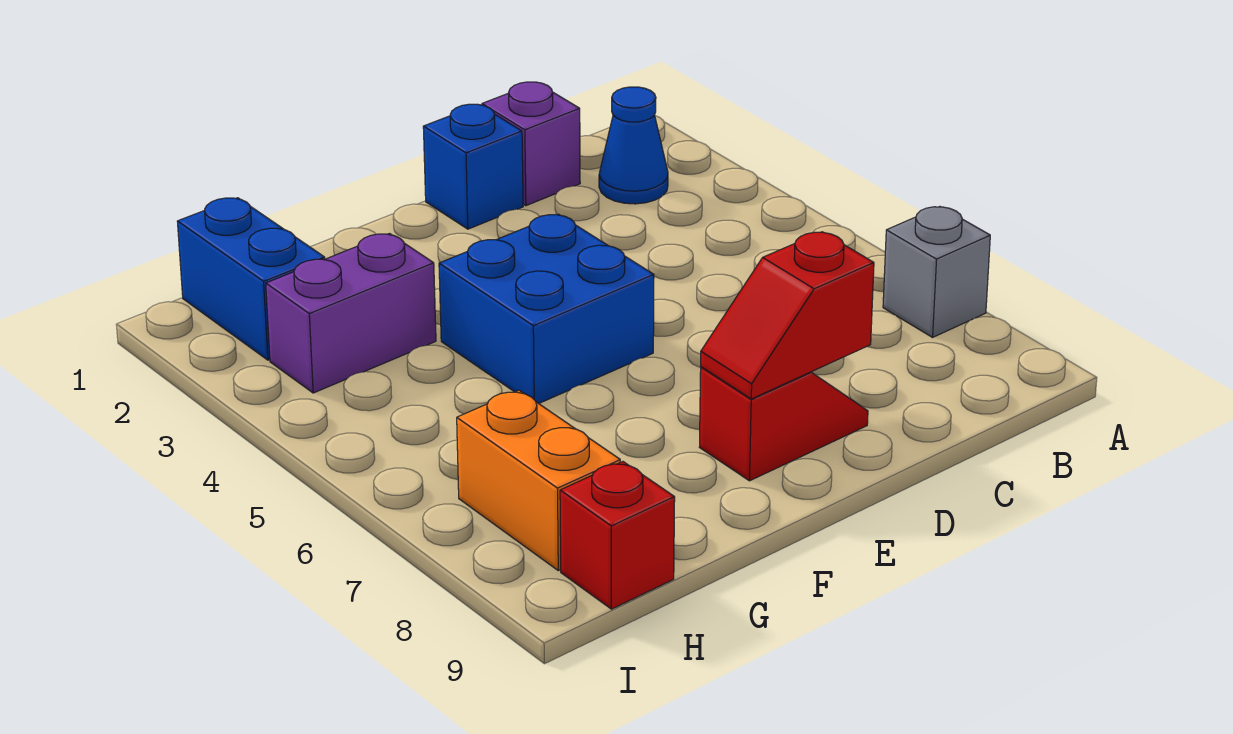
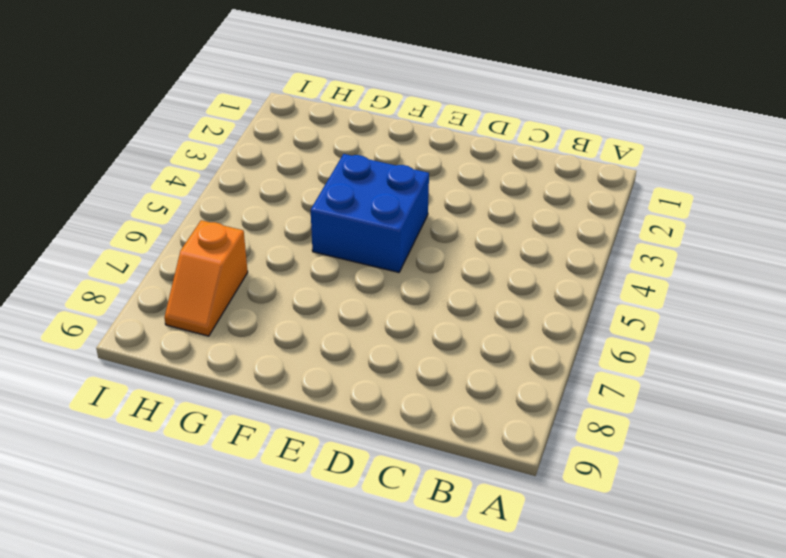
orange 1x2 slope [164,220,248,336] -> orange 1x2 brick [457,390,620,571]
none -> grey 1x1 brick [883,207,990,337]
none -> blue 1x1 cone [599,87,668,204]

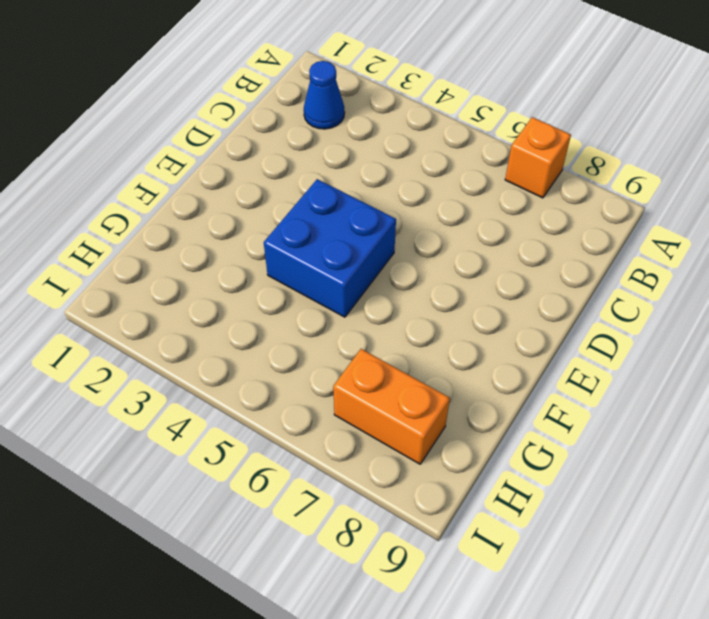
orange 1x1 brick [505,117,571,198] -> grey 1x1 brick [883,207,990,337]
none -> purple 1x1 brick [482,82,580,206]
none -> blue 1x1 brick [423,104,523,229]

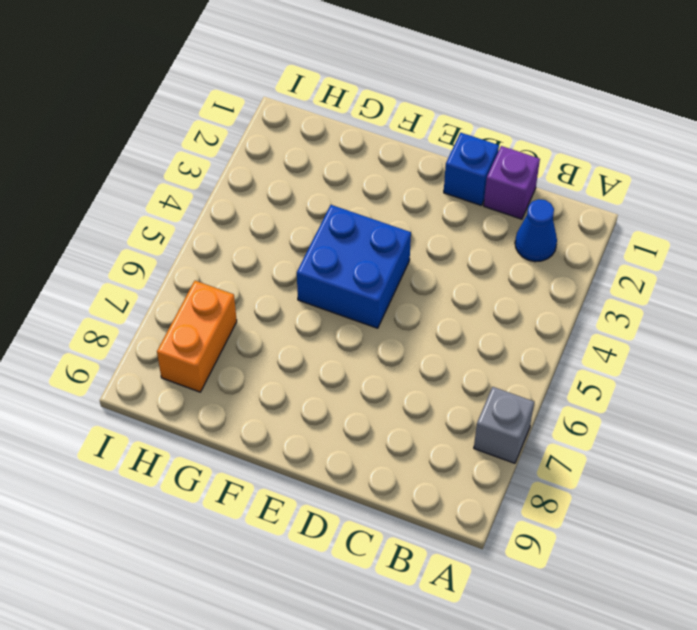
none -> red 1x2 slope [700,367,868,481]
none -> purple 1x2 brick [266,234,436,393]

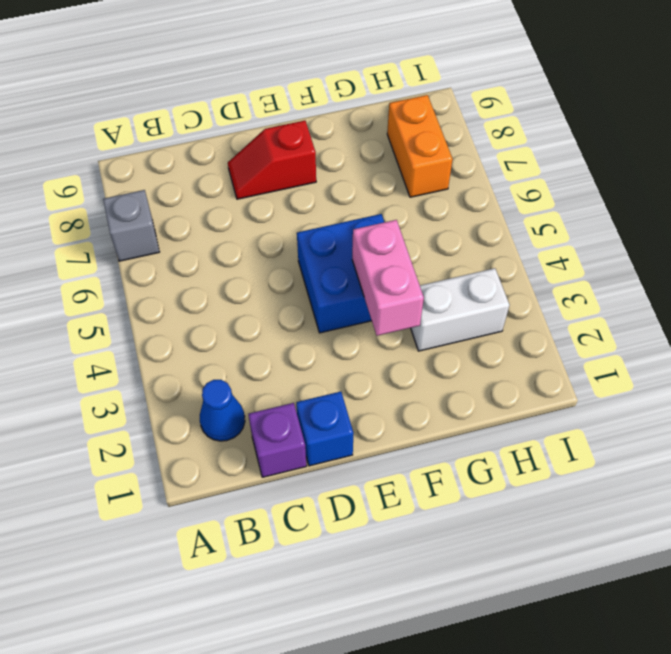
pink 1x2 brick [352,220,424,336] -> none
white 1x2 brick [411,268,509,351] -> purple 1x2 brick [266,234,436,393]
none -> blue 1x2 brick [177,198,325,360]
none -> red 1x1 brick [560,462,675,609]

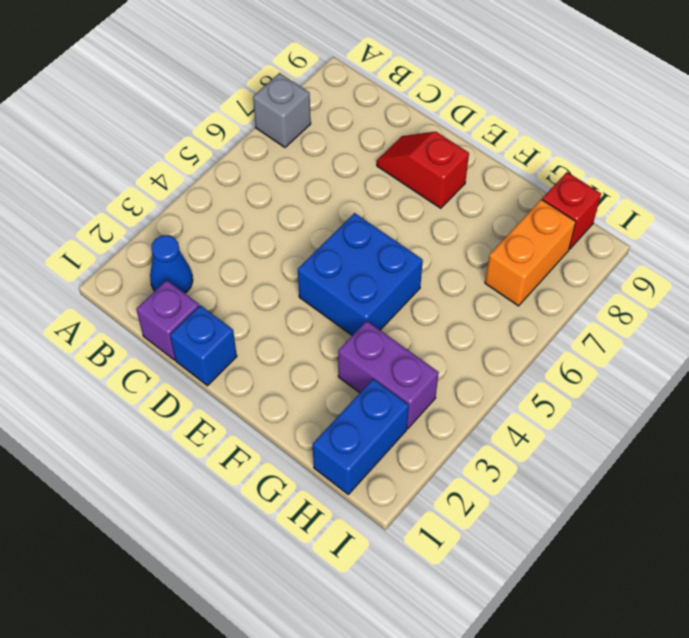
none -> red 1x2 slope [701,232,874,399]

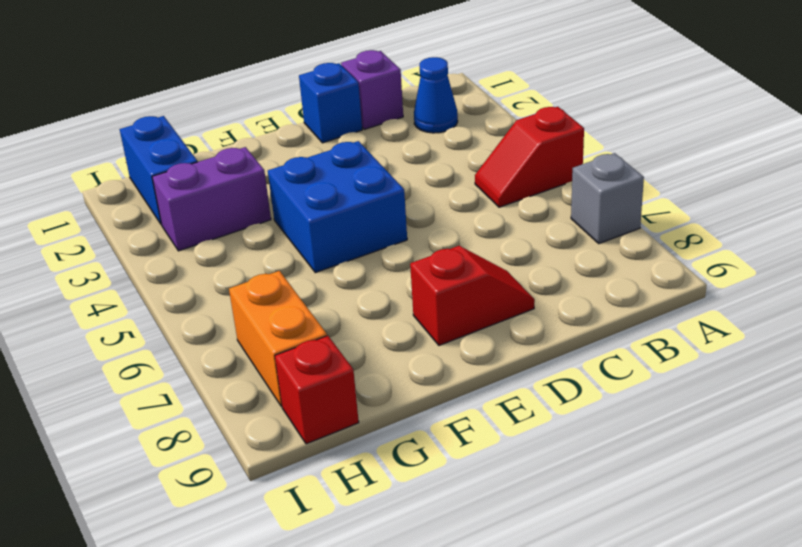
red 1x2 slope [475,107,584,207] -> red 1x2 slope moved to [701,232,874,399]

